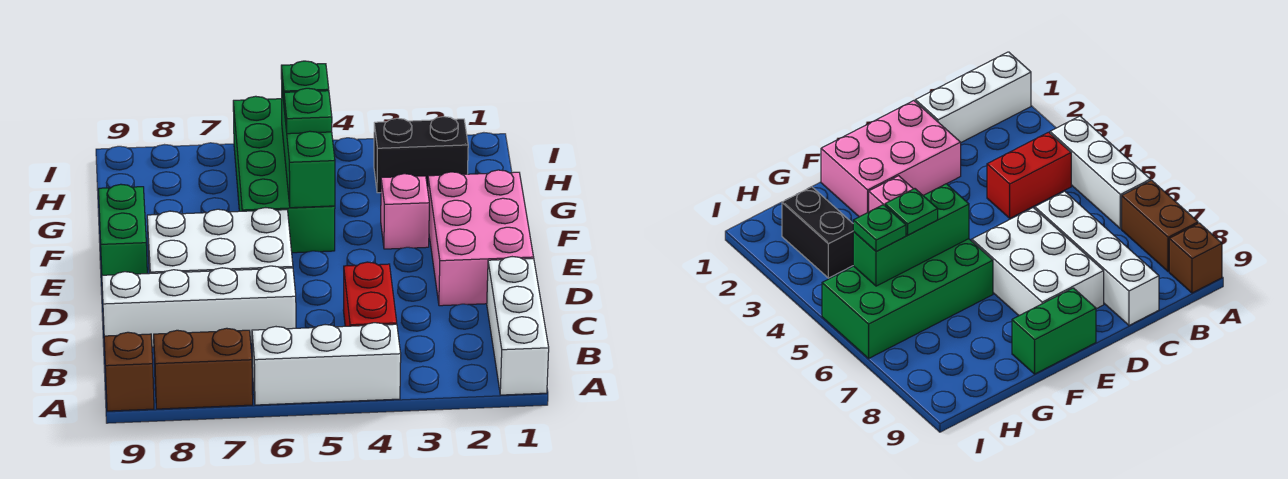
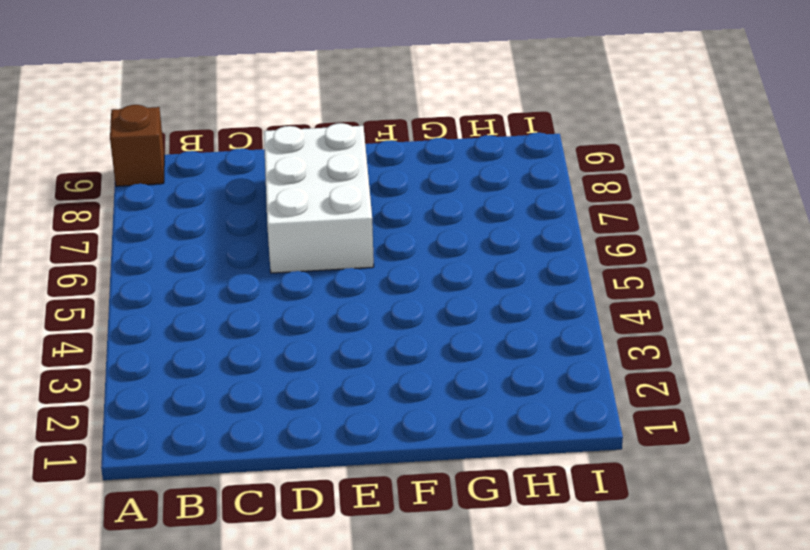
none -> white 1x3 brick [487,257,549,395]
none -> white 1x3 brick [252,323,401,405]
none -> brown 1x2 brick [154,328,253,409]

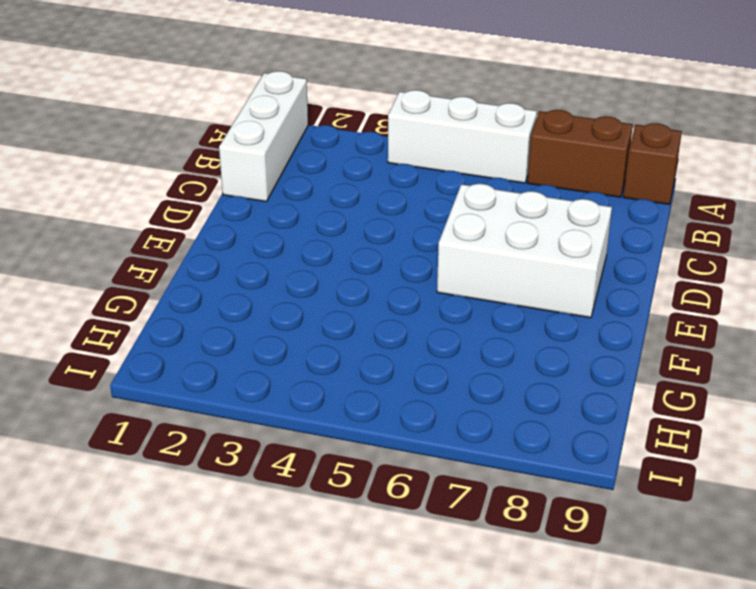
none -> red 1x2 brick [343,262,397,326]
none -> white 1x4 brick [102,266,296,347]
none -> pink 2x3 brick [428,170,534,306]

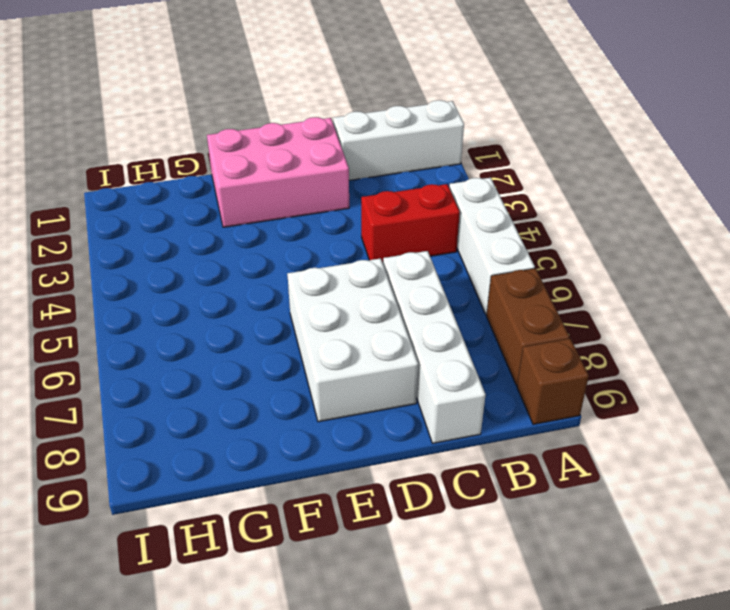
none -> green 1x2 brick [99,184,147,275]
none -> pink 1x1 brick [381,174,429,249]
none -> green 2x4 brick [233,96,335,253]

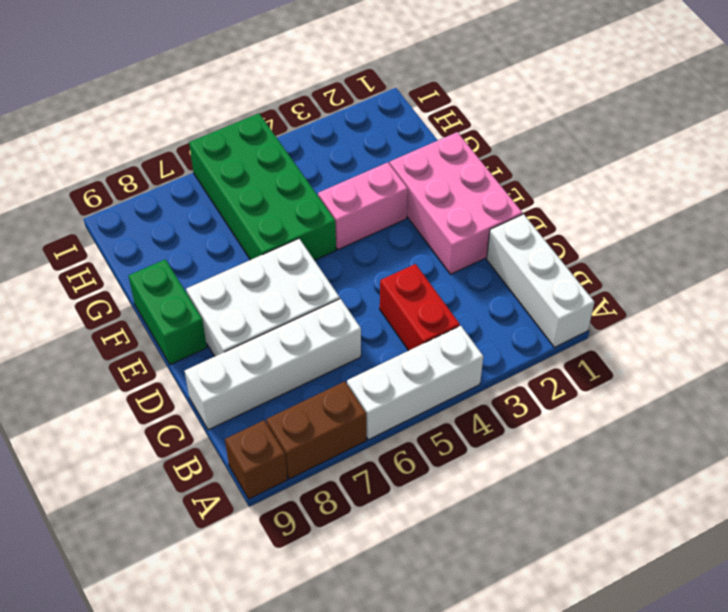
pink 1x2 brick [318,162,408,250] -> pink 1x1 brick [381,174,429,249]
none -> black 1x2 brick [374,117,468,193]
none -> green 1x3 brick [282,91,335,208]
none -> green 1x1 plate [284,88,332,134]

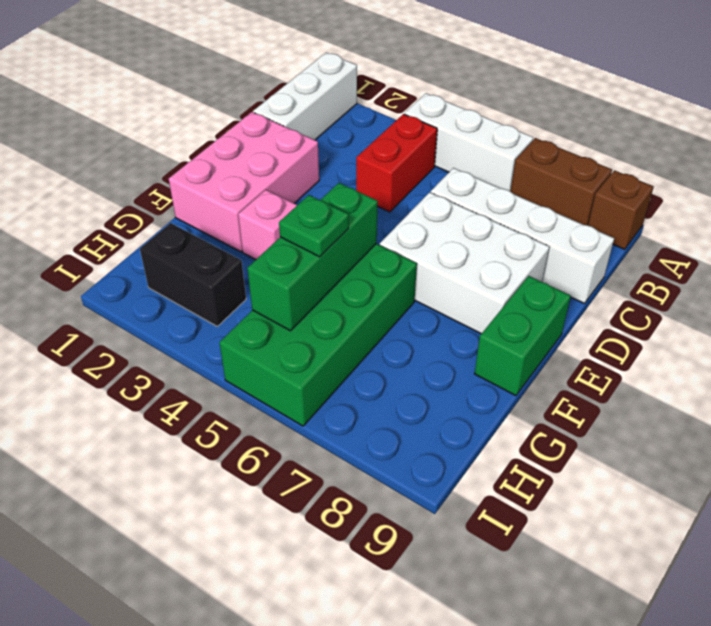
none -> green 1x1 plate [281,61,329,101]

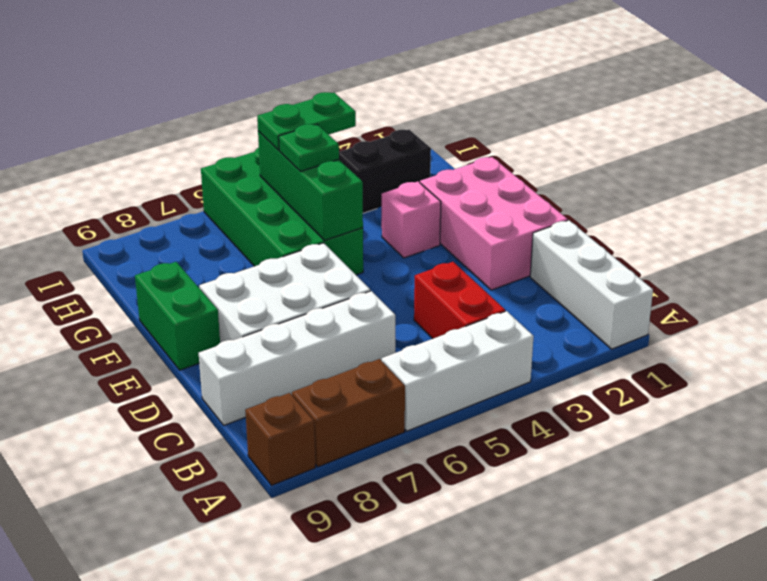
green 1x2 plate [257,92,356,150] -> green 1x1 plate [281,61,329,101]

